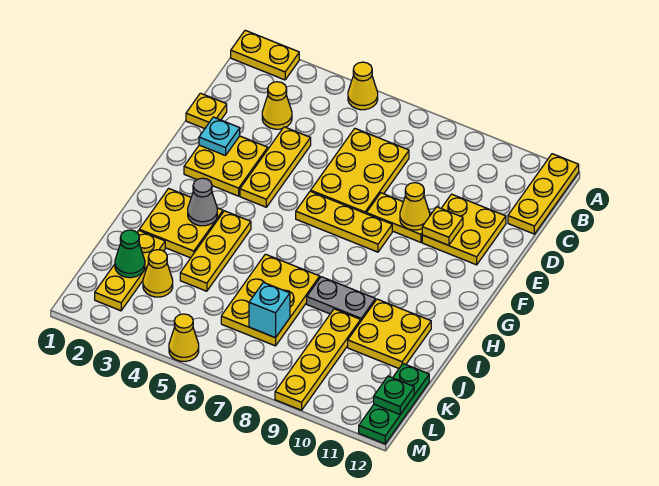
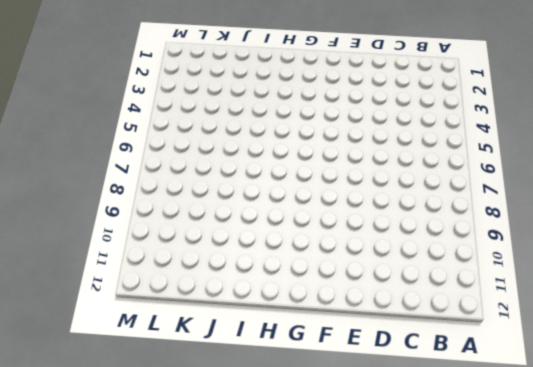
none -> yellow 1x2 plate [231,30,299,80]
none -> yellow 1x1 cone [348,62,378,110]
none -> yellow 1x3 plate [508,154,579,234]

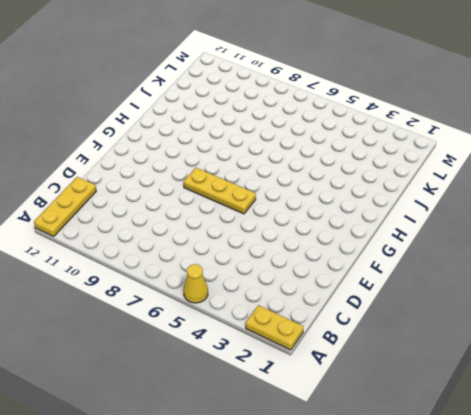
none -> yellow 1x1 cone [262,82,292,129]
none -> yellow 2x3 plate [311,129,409,214]
none -> yellow 1x1 plate [186,93,227,129]

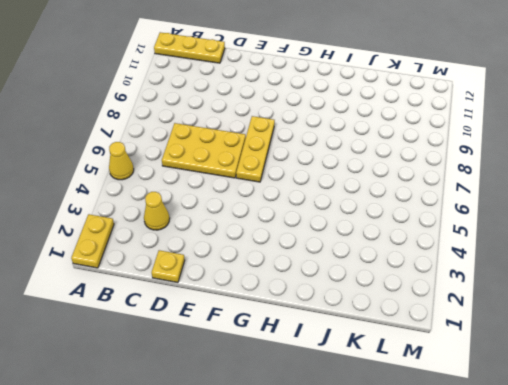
none -> yellow 1x3 plate [240,127,311,207]
none -> yellow 2x2 plate [422,194,506,265]
none -> yellow 2x2 plate [184,136,268,196]

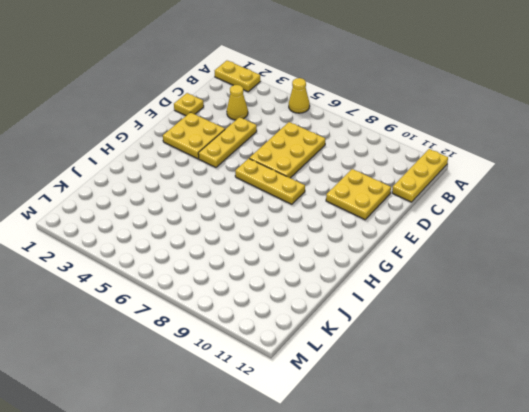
none -> yellow 1x2 plate [366,193,432,242]
none -> yellow 2x2 plate [139,188,223,258]
none -> yellow 1x3 plate [180,211,251,291]

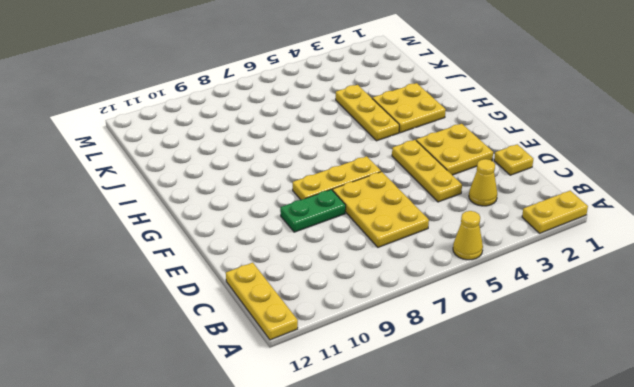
green 1x2 plate [280,189,346,232] -> yellow 1x2 plate [366,193,432,242]
none -> yellow 2x2 plate [422,194,506,265]
none -> yellow 2x3 plate [221,254,320,346]
none -> grey 1x2 plate [307,277,375,320]

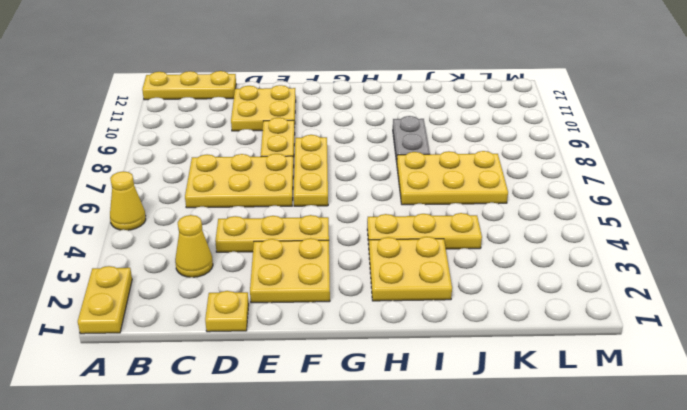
none -> yellow 2x2 plate [348,299,431,368]
none -> yellow 1x3 plate [95,231,165,311]
none -> yellow 1x4 plate [275,309,361,410]

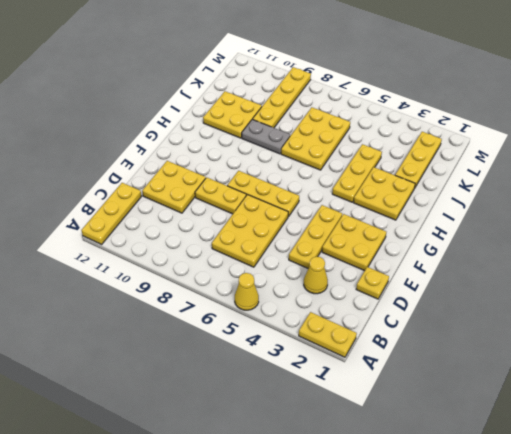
none -> yellow 1x1 cone [143,250,173,297]
none -> green 1x3 plate [359,364,429,444]
none -> yellow 1x1 cone [169,314,199,361]

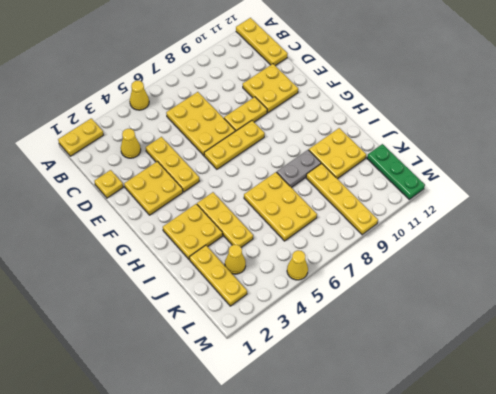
none -> cyan 1x1 plate [199,117,240,156]
none -> yellow 1x1 cone [400,183,430,230]
none -> yellow 1x1 plate [422,207,463,245]

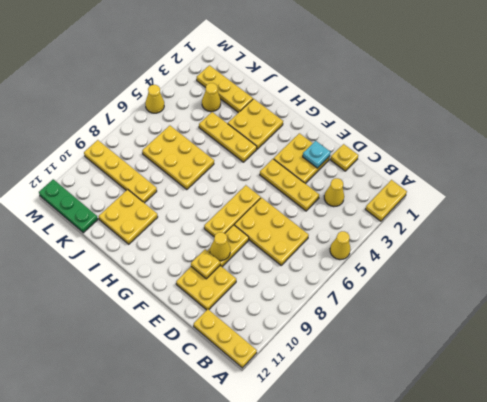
none -> grey 1x2 plate [307,277,375,320]
none -> grey 1x1 cone [188,178,217,226]
none -> green 1x1 cone [115,230,145,278]

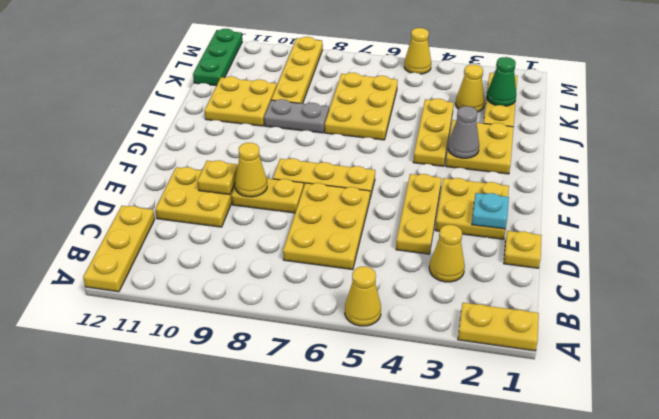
none -> cyan 1x1 brick [249,282,290,338]
none -> green 1x1 plate [374,376,414,414]

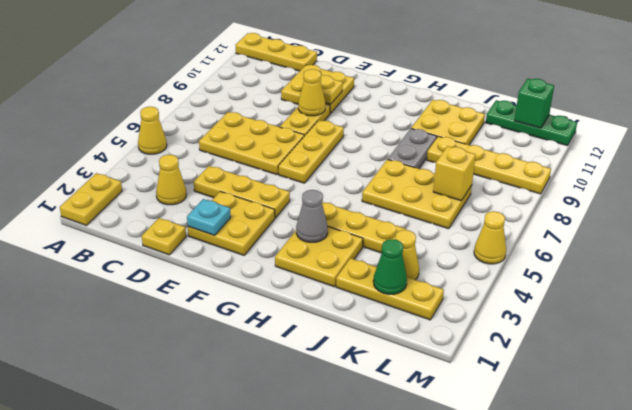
yellow 1x1 brick [433,146,476,201] -> cyan 1x1 brick [249,282,290,338]
green 1x1 brick [514,79,554,128] -> green 1x1 plate [374,376,414,414]

